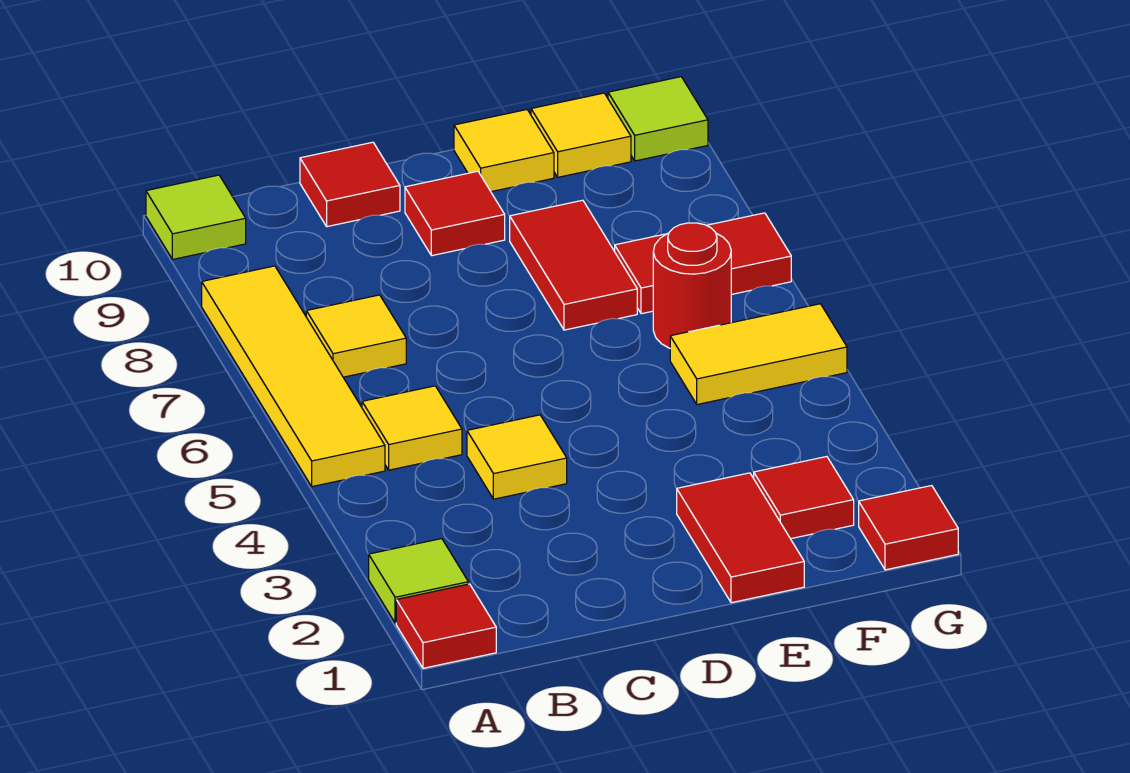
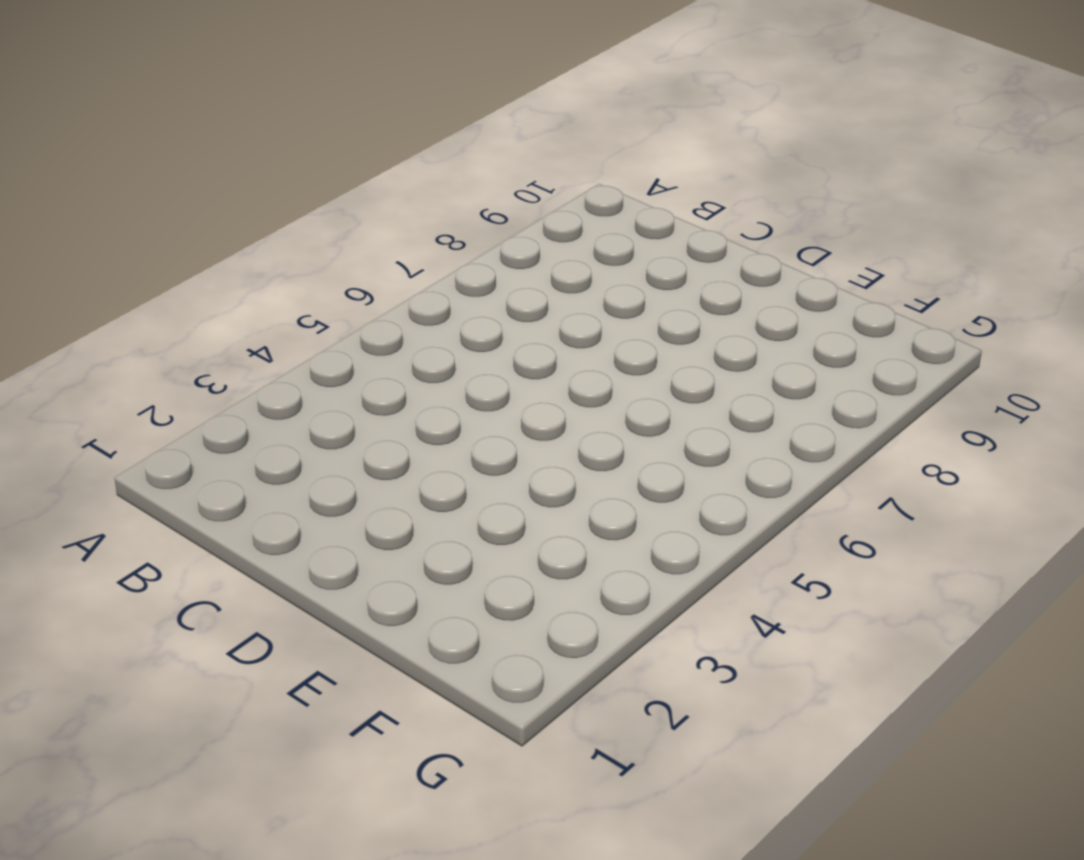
none -> red 1x1 tile [396,584,496,668]
none -> lime 1x1 tile [369,539,468,623]
none -> yellow 1x4 tile [202,266,385,487]

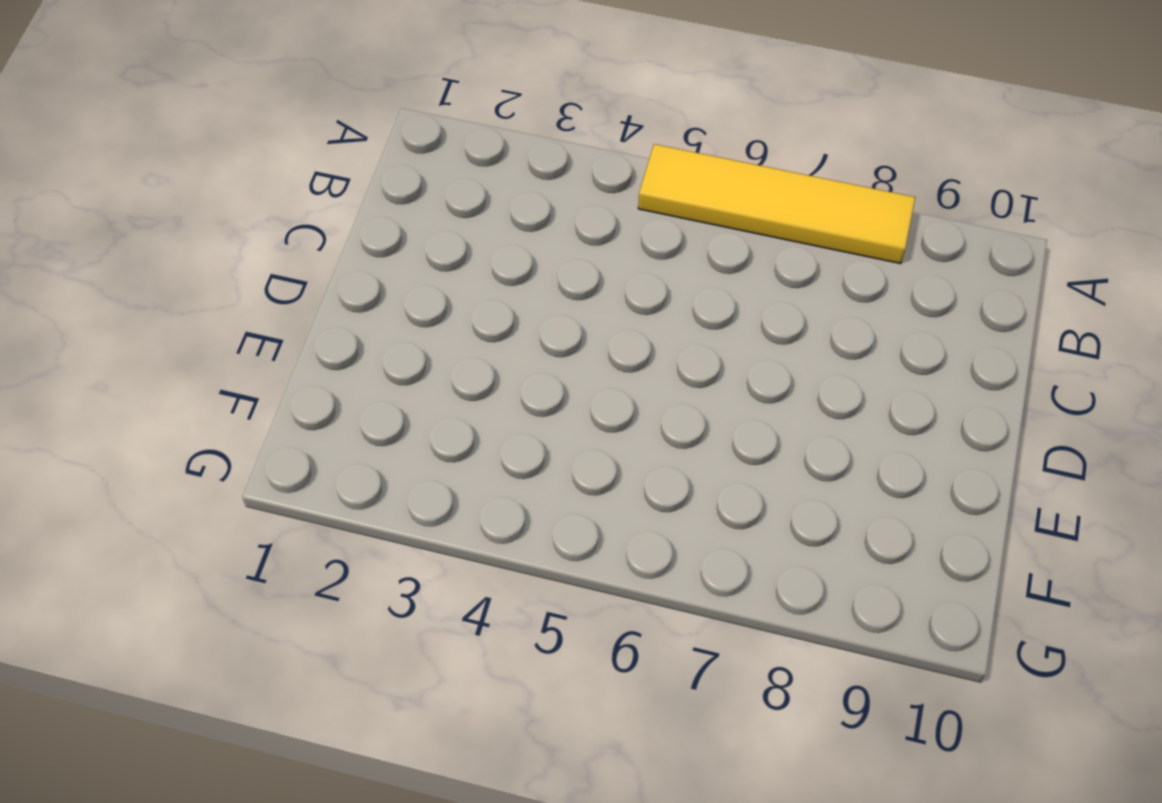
none -> red 1x1 tile [396,584,496,668]
none -> lime 1x1 tile [369,539,468,623]
none -> lime 1x1 tile [146,175,246,259]

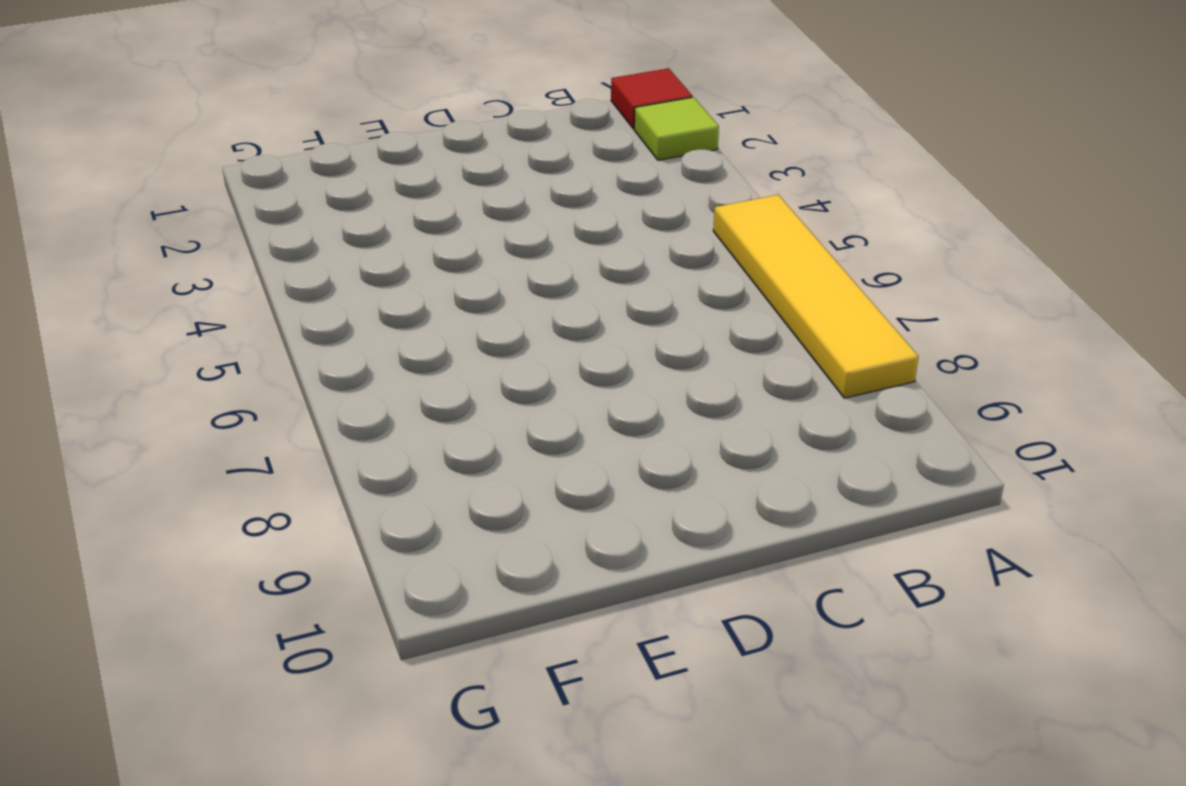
none -> lime 1x1 tile [146,175,246,259]
none -> yellow 1x1 tile [362,386,462,470]
none -> yellow 1x1 tile [306,295,406,377]

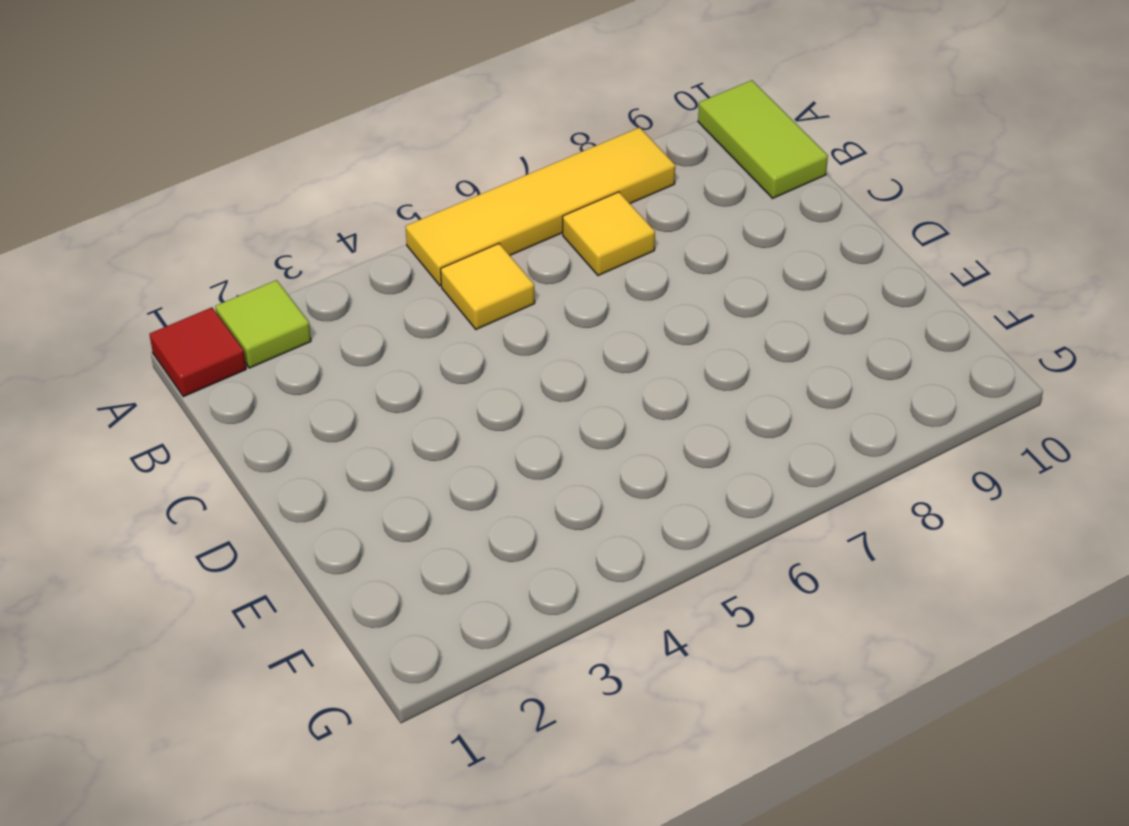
lime 1x2 tile [698,80,828,198] -> lime 1x1 tile [146,175,246,259]
none -> yellow 1x1 tile [467,415,567,499]
none -> red 1x1 tile [300,142,400,227]
none -> red 1x1 tile [405,171,505,256]

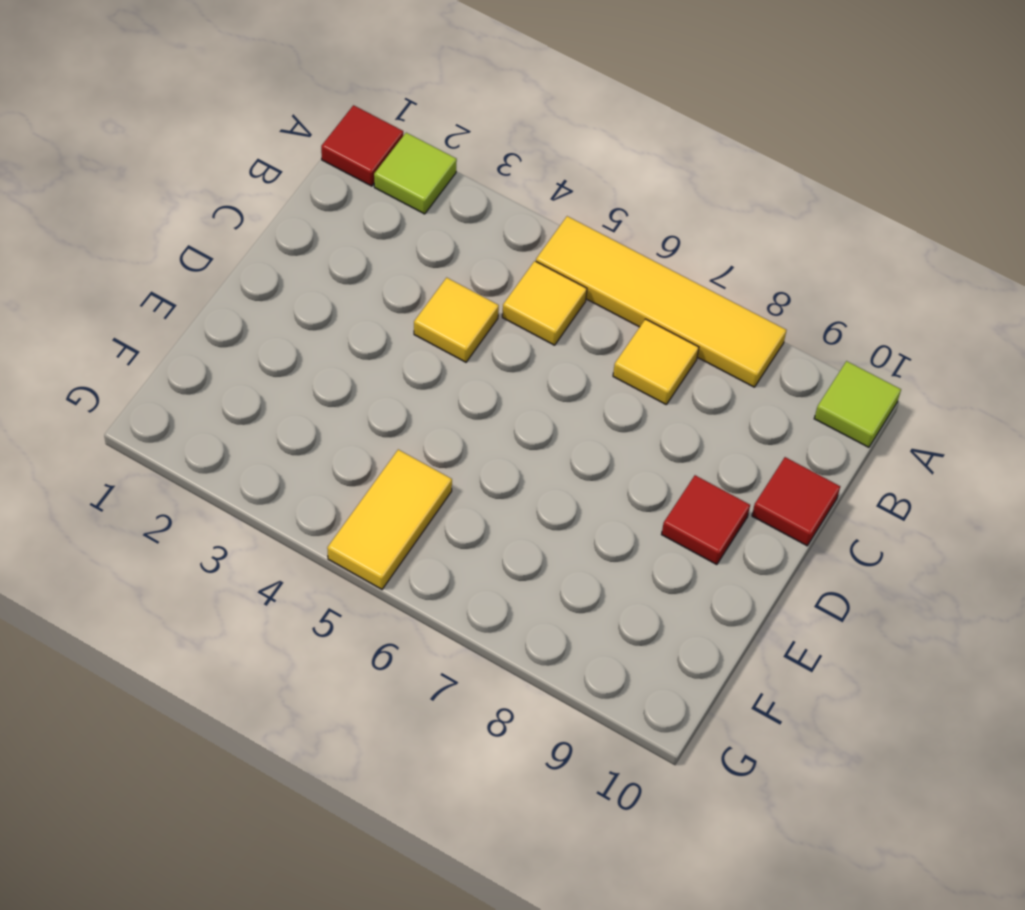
none -> red 1x2 tile [677,473,804,603]
none -> red 1x2 tile [510,200,637,330]
none -> yellow 1x1 tile [454,110,554,192]

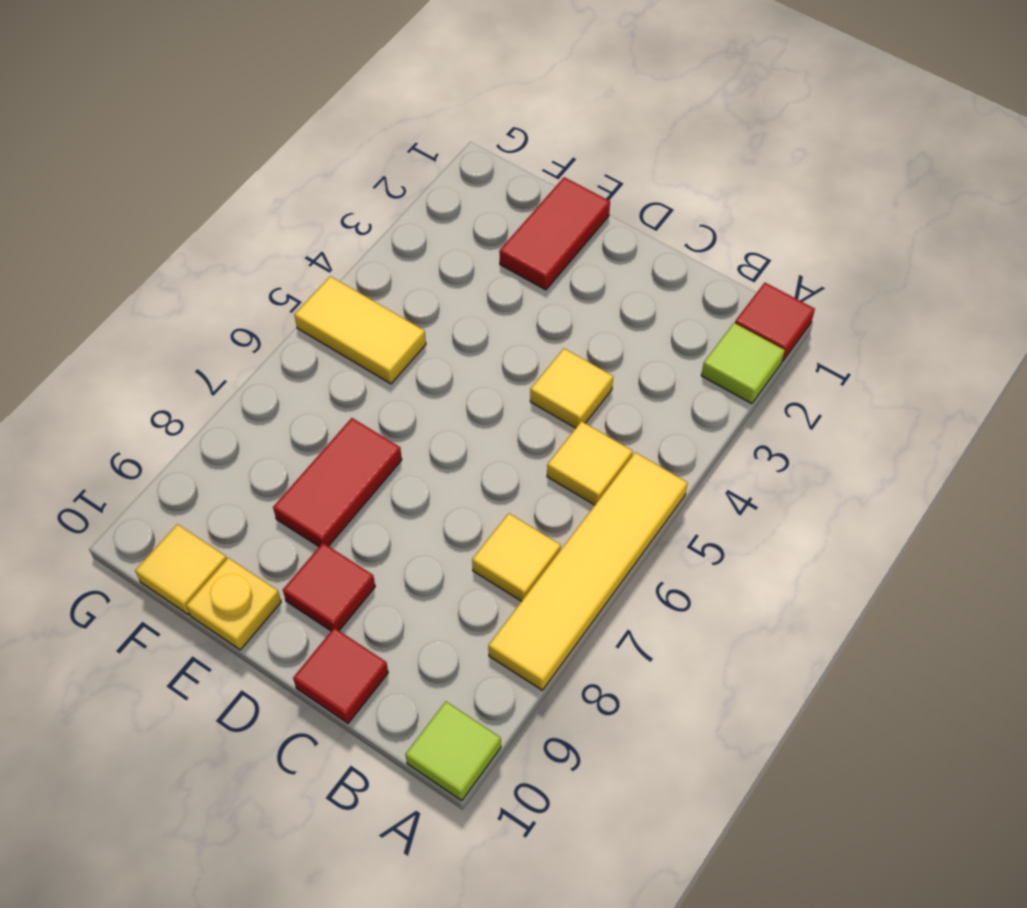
yellow 1x1 plate [186,558,281,650] -> yellow 1x1 tile [454,110,554,192]
none -> red 1x1 tile [754,457,854,539]
none -> red 1x1 round brick [653,223,731,348]
none -> red 1x2 tile [615,213,791,314]

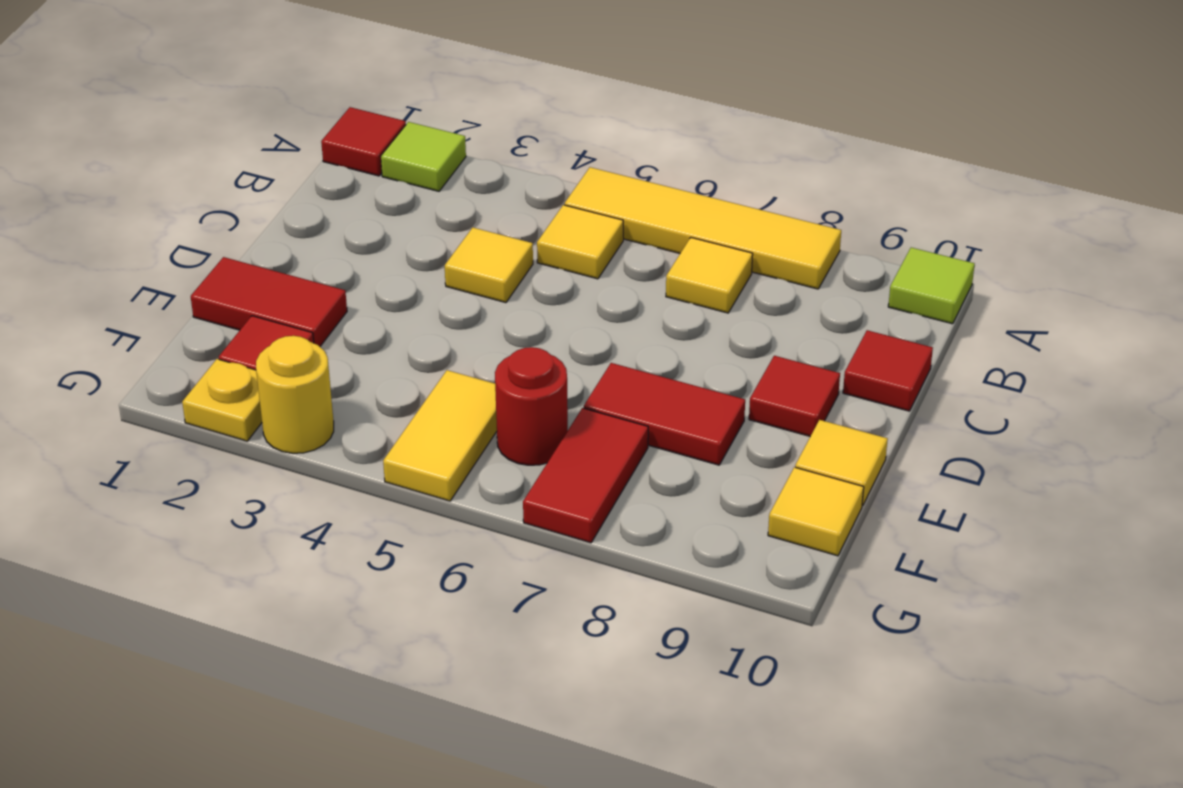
yellow 1x1 plate [182,359,262,441] -> none
yellow 1x1 round brick [256,336,334,453] -> none
none -> red 1x1 tile [859,486,958,570]
none -> lime 1x1 tile [608,77,708,161]

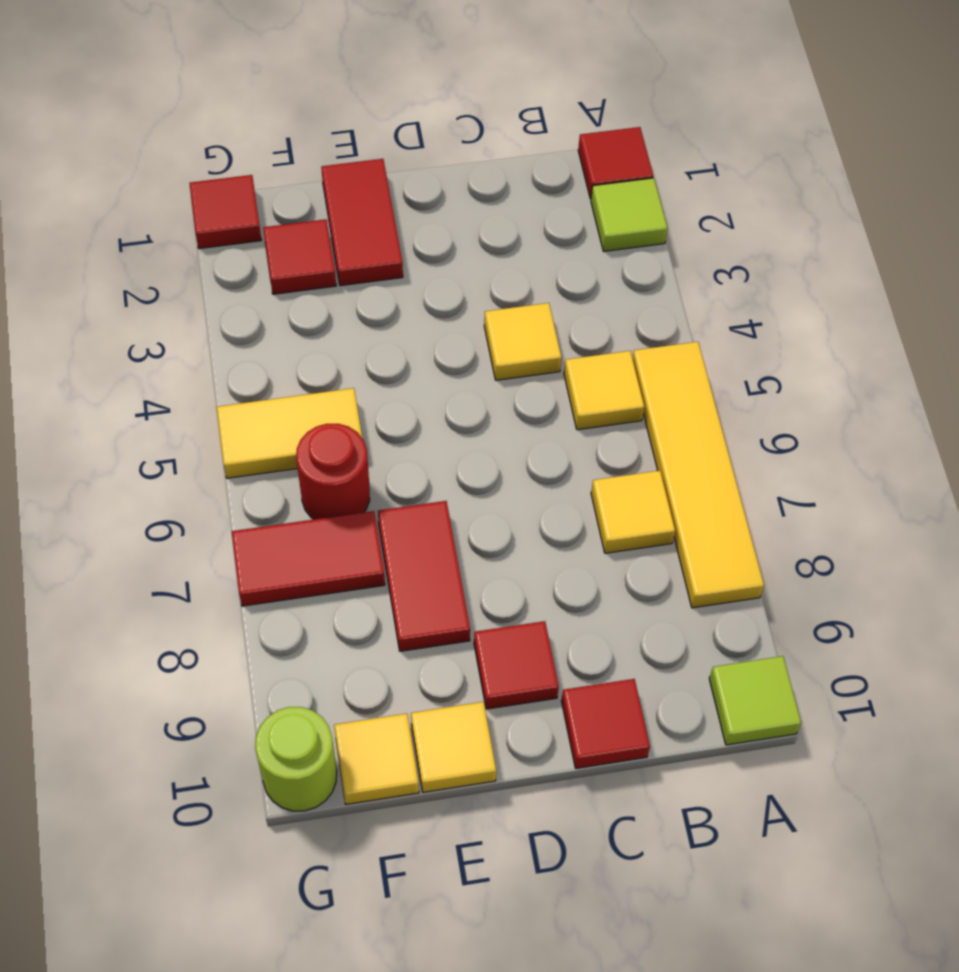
lime 1x1 round brick [255,707,337,811] -> lime 1x1 tile [608,77,708,161]

